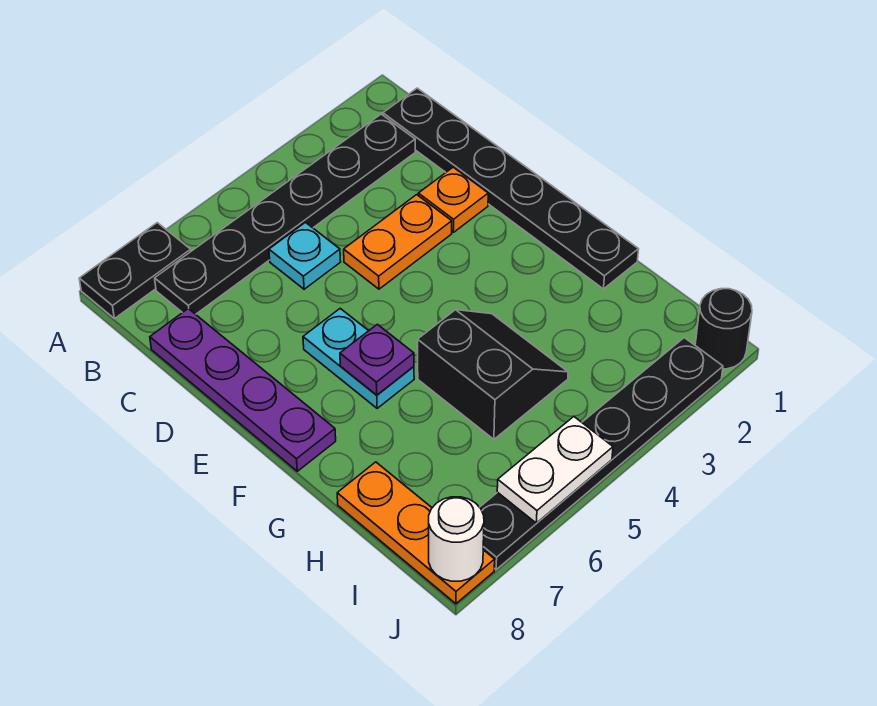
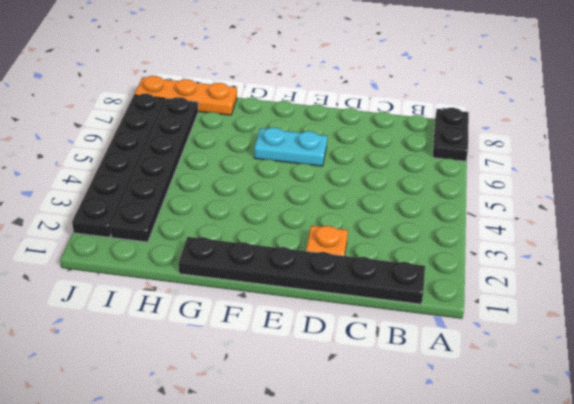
black 1x6 plate [110,97,198,242] -> black 1x6 plate moved to [155,114,415,314]
none -> cyan 1x1 plate [269,222,341,289]
none -> purple 1x4 plate [150,309,336,471]
none -> orange 1x2 plate [344,195,452,289]

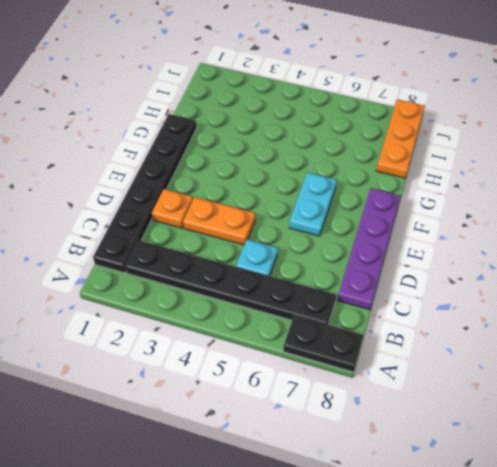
none -> black 2x2 slope [418,310,568,439]
none -> black 1x1 round brick [695,289,752,369]
none -> black 1x6 plate [480,338,723,570]

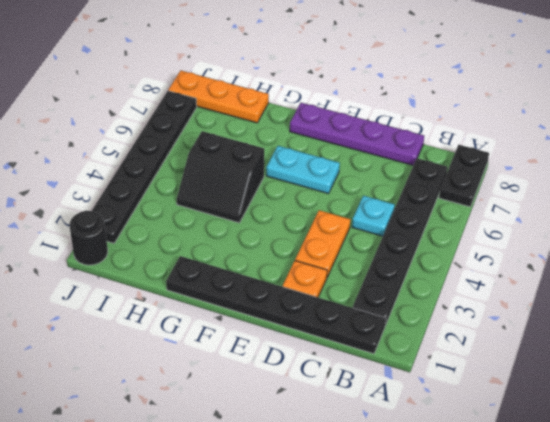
none -> purple 1x1 plate [340,324,414,395]
none -> white 1x2 plate [497,417,613,523]
none -> white 1x1 round brick [429,497,484,581]

